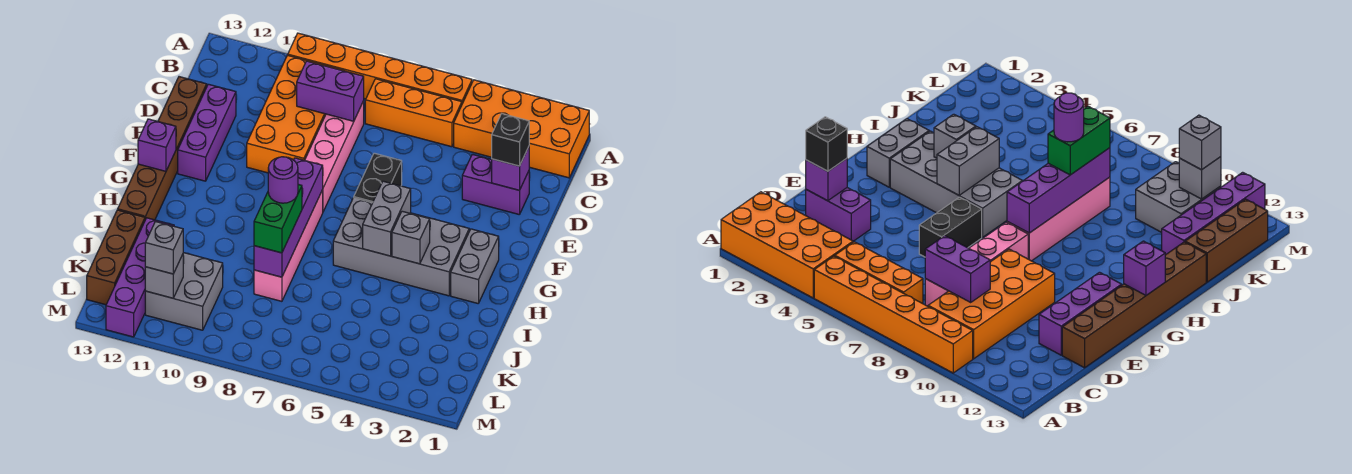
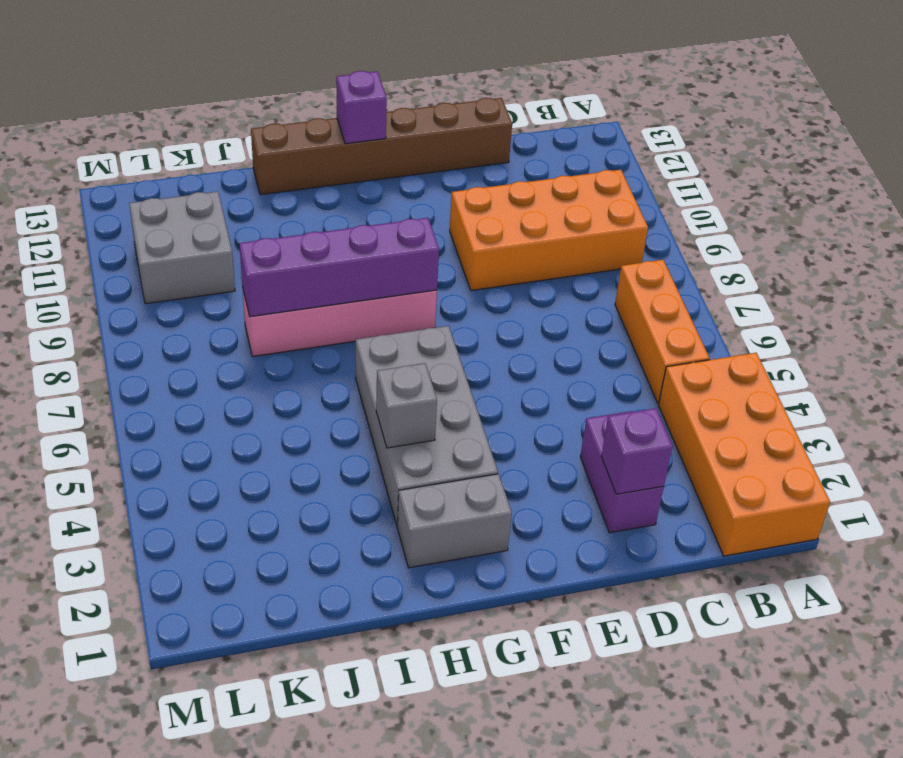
none -> orange 1x6 brick [288,33,472,103]
none -> pink 1x4 brick [305,101,364,212]
none -> purple 1x3 brick [178,84,236,181]

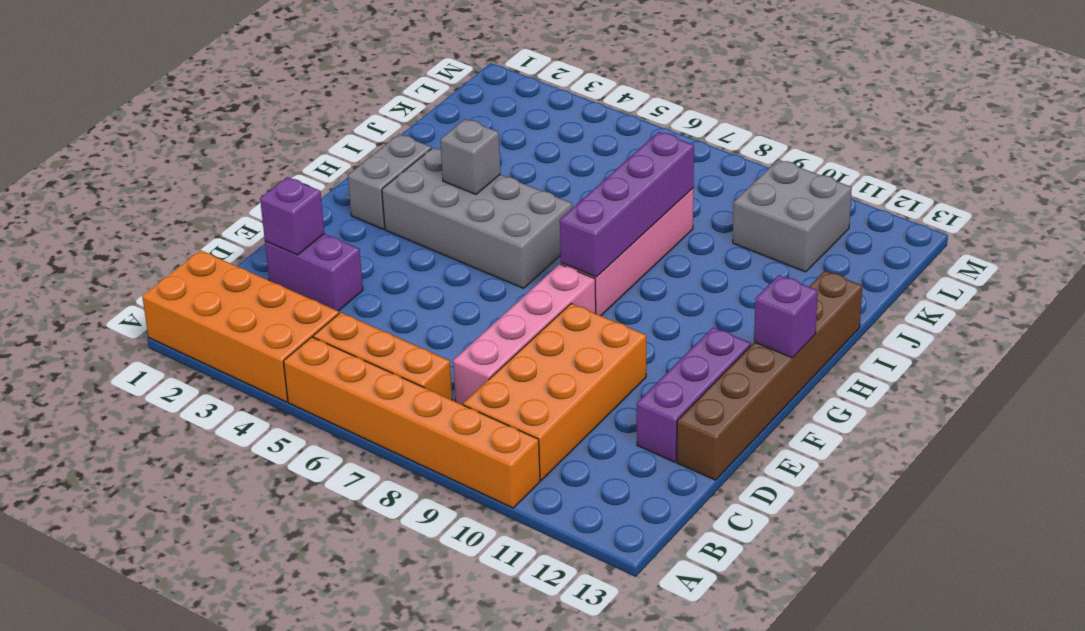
none -> black 1x2 brick [354,153,402,203]
none -> purple 1x4 brick [106,218,174,337]
none -> brown 1x3 brick [87,210,145,305]

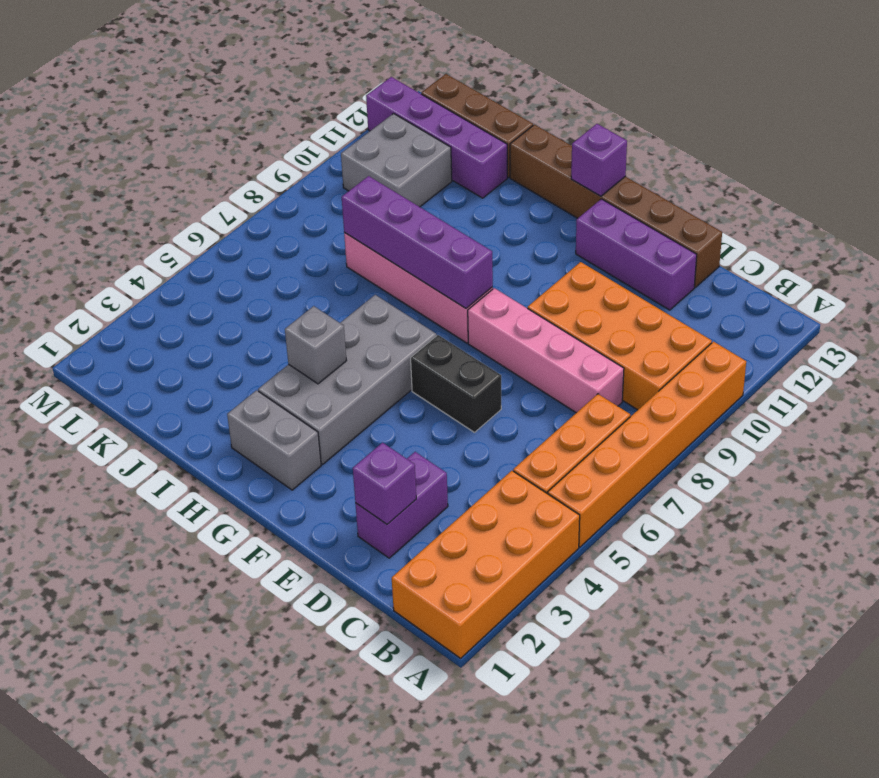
none -> purple 1x2 brick [297,61,364,121]
none -> grey 1x2 brick [363,181,411,256]
none -> grey 1x1 brick [145,254,183,298]

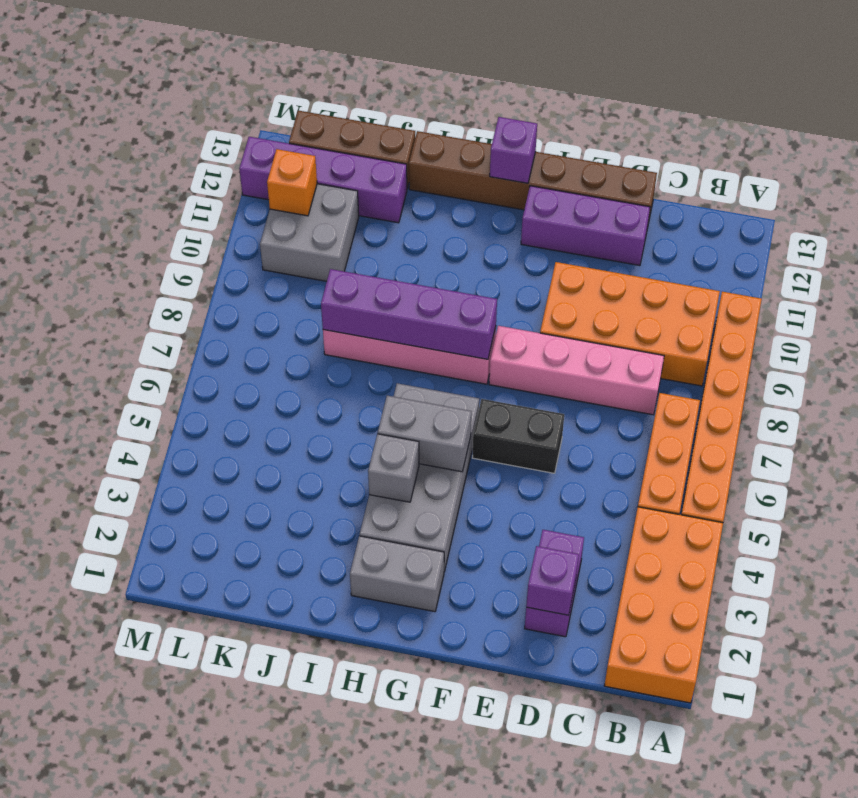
orange 1x1 brick [267,149,317,216] -> grey 1x1 brick [145,254,183,298]
none -> purple 1x2 brick [297,61,364,121]
none -> black 1x1 brick [492,114,529,166]
none -> green 1x2 brick [254,184,302,253]

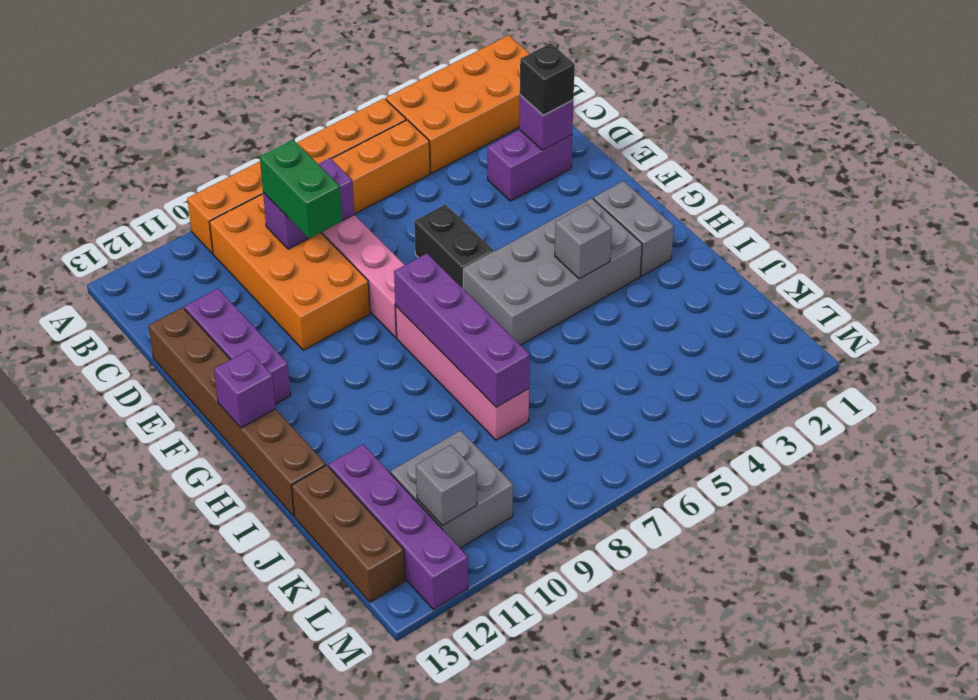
green 1x2 brick [260,140,342,238] -> green 1x2 brick moved to [254,184,302,253]
none -> grey 1x2 brick [363,181,411,256]
none -> grey 1x1 brick [145,222,183,274]
none -> purple 1x1 round brick [268,157,298,203]

